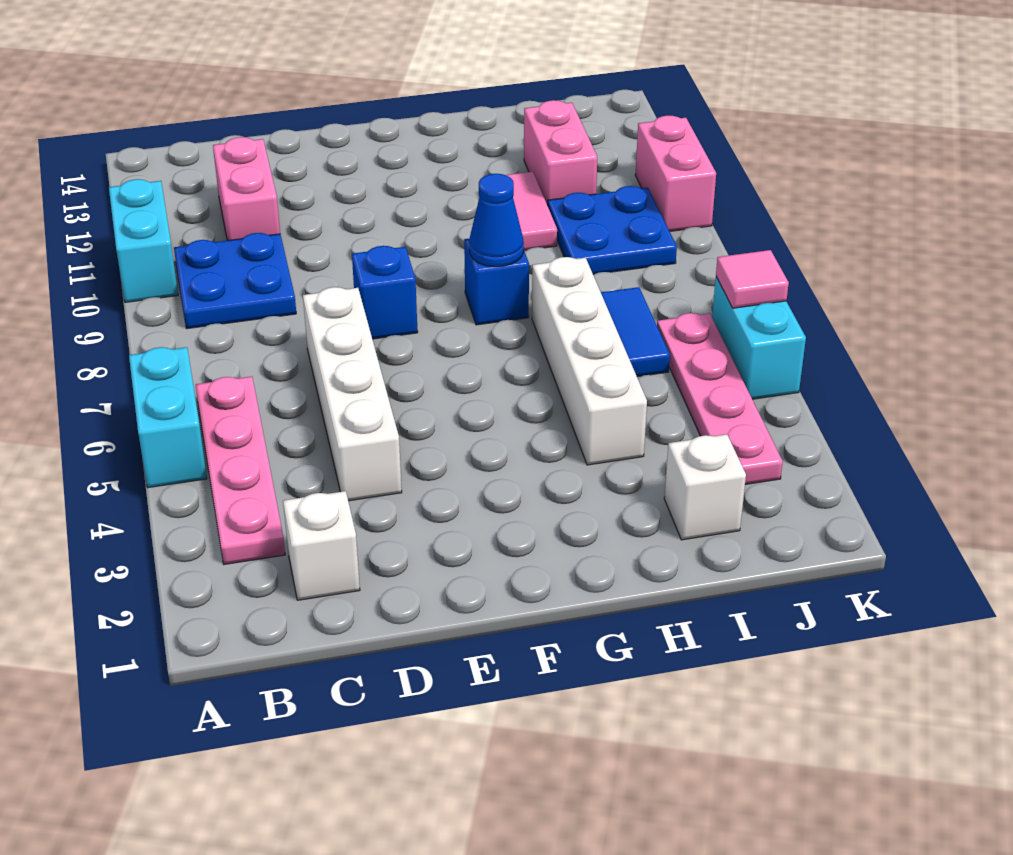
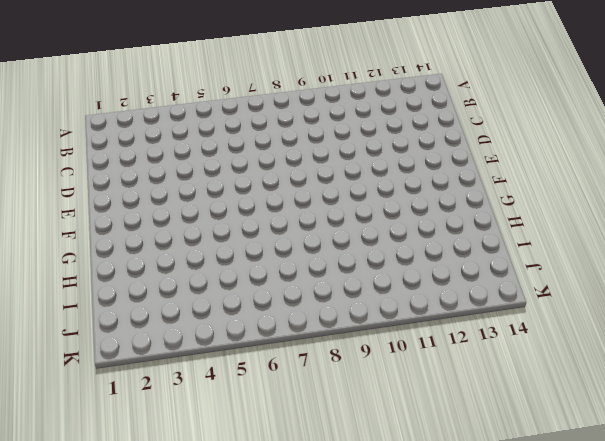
none -> cyan 1x2 brick [129,347,207,488]
none -> cyan 1x2 brick [109,179,178,302]
none -> pink 1x4 plate [196,377,285,564]

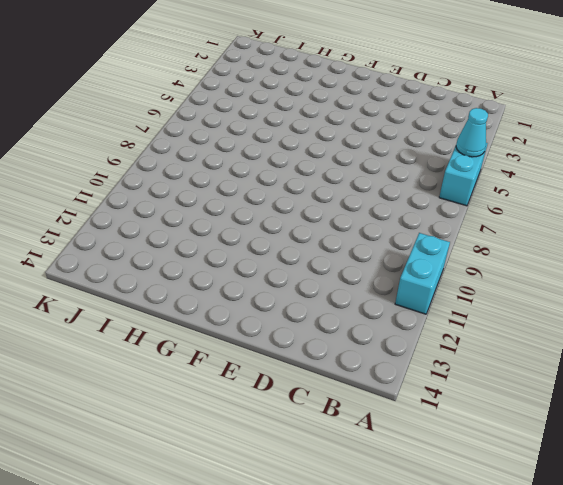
cyan 1x1 cone [456,108,488,157] -> none
none -> pink 1x4 plate [196,377,285,564]
none -> blue 2x2 plate [174,233,296,329]
none -> white 1x1 brick [283,491,360,600]

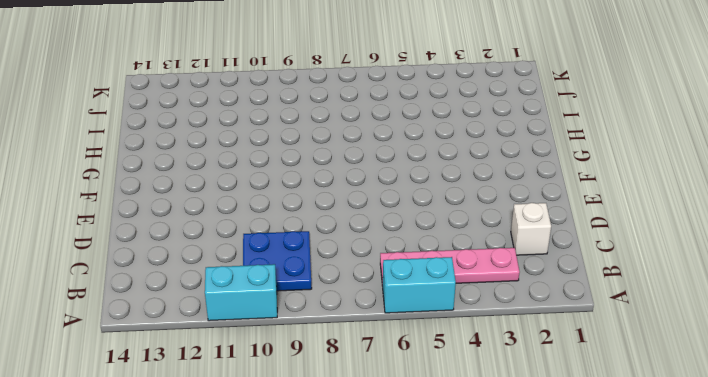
none -> pink 1x2 brick [213,137,280,240]
none -> white 1x4 brick [303,287,402,501]
none -> blue 1x1 brick [352,246,418,339]

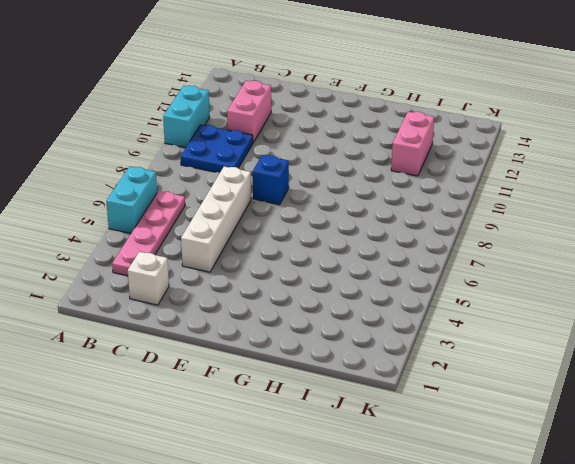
none -> blue 1x1 brick [464,239,529,325]
none -> white 1x4 brick [532,257,647,465]
none -> pink 1x2 tile [506,172,557,250]

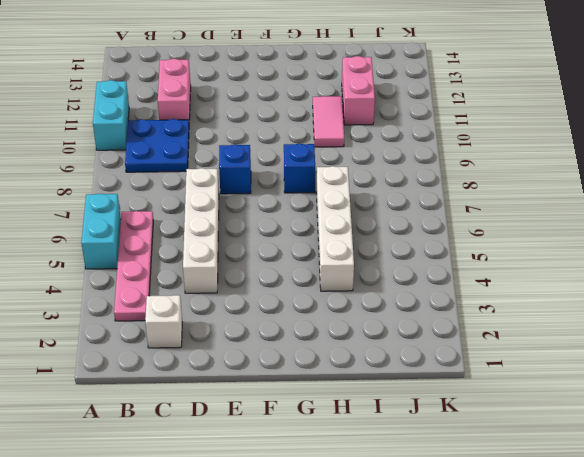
none -> white 1x1 brick [664,434,746,540]
none -> blue 1x2 tile [601,287,670,377]
none -> blue 2x2 plate [548,186,677,274]

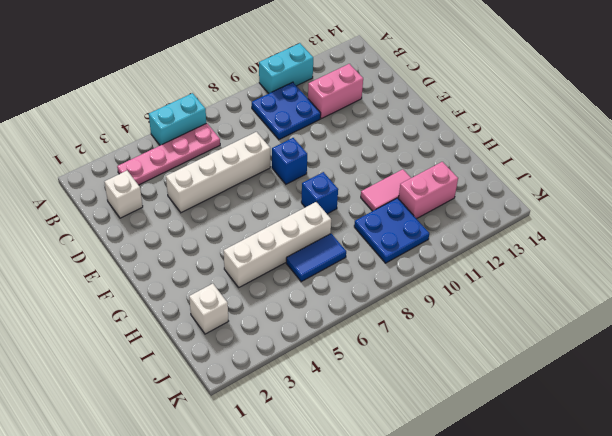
none -> pink 1x4 plate [657,313,783,484]
none -> cyan 1x2 brick [712,277,806,399]
none -> pink 1x2 brick [635,116,716,231]

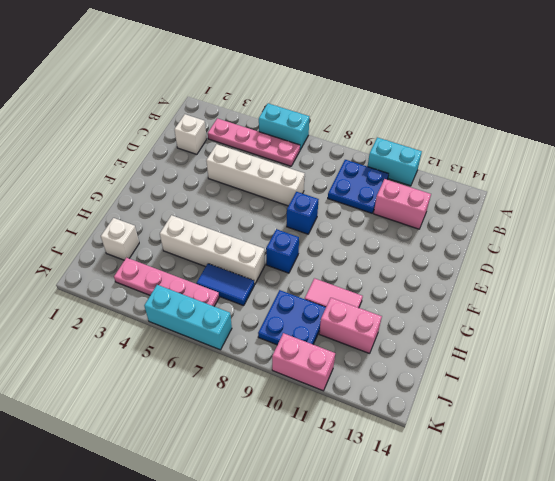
cyan 1x3 brick [144,285,232,350] -> cyan 1x2 brick [712,277,806,399]
none -> blue 1x1 cone [469,174,524,267]
none -> pink 1x1 tile [716,250,789,308]

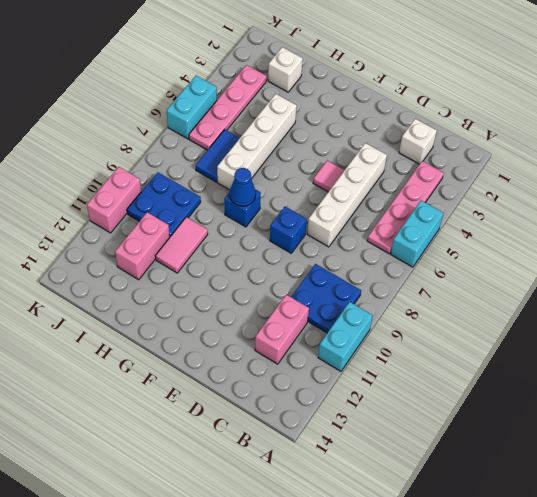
pink 1x1 tile [313,161,344,192] -> pink 1x1 tile moved to [716,250,789,308]

